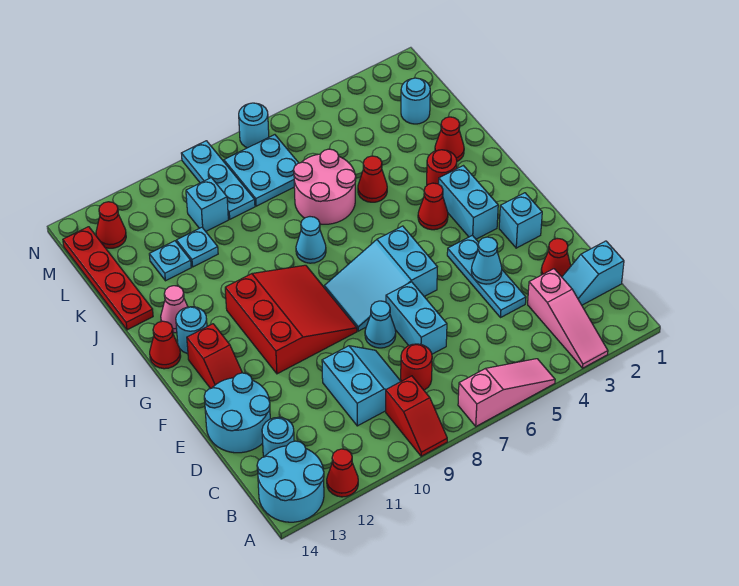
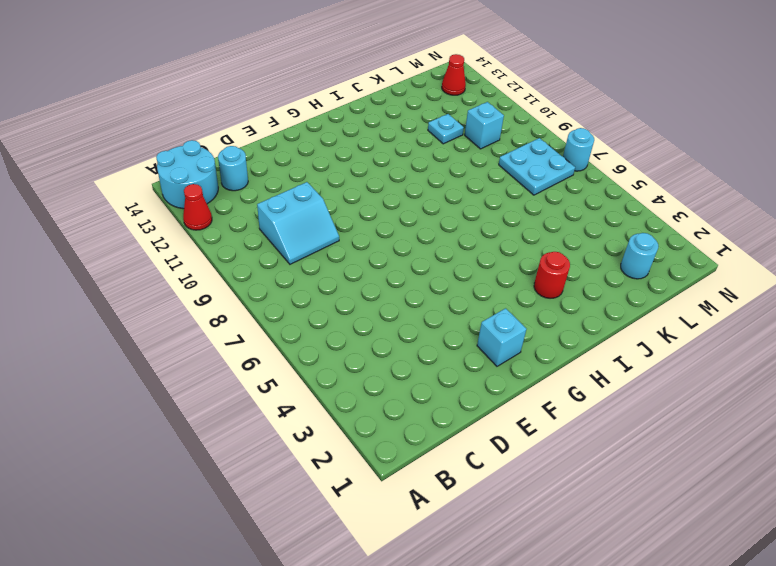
none -> pink 1x3 slope [528,269,608,368]
none -> pink 1x3 slope [458,359,555,426]
none -> red 1x2 slope [386,376,447,456]
none -> cyan 1x2 slope [562,241,624,305]

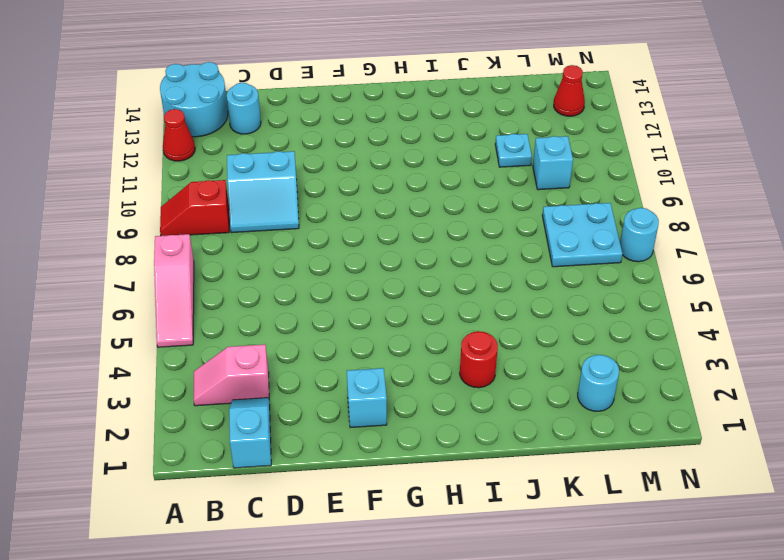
pink 1x2 slope [194,344,269,406] -> pink 1x3 slope [528,269,608,368]
none -> red 1x1 round brick [401,344,432,390]
none -> red 1x1 cone [541,239,571,277]
none -> cyan 1x3 plate [447,235,526,318]
none -> cyan 1x2 brick [386,282,447,354]

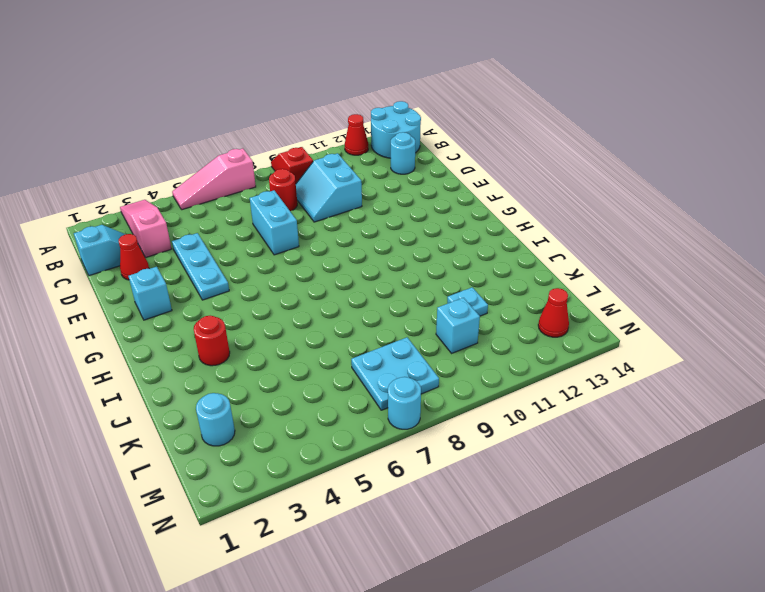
none -> cyan 2x2 round brick [204,373,270,453]
none -> cyan 1x1 cone [365,301,396,348]
none -> cyan 2x3 slope [324,226,437,331]
none -> red 3x3 slope [225,265,357,374]

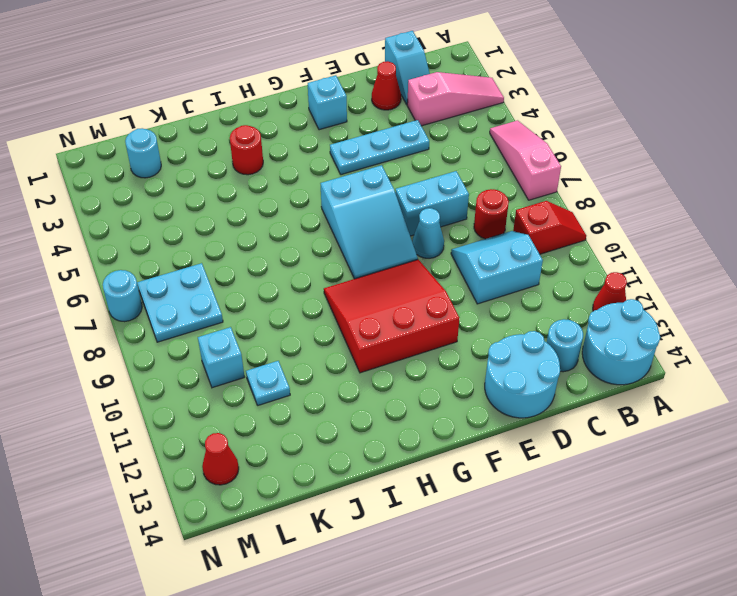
none -> red 1x2 slope [187,324,242,389]
none -> cyan 1x2 brick [439,166,498,239]
none -> red 1x1 cone [418,183,448,230]
none -> cyan 1x1 round brick [176,307,207,354]

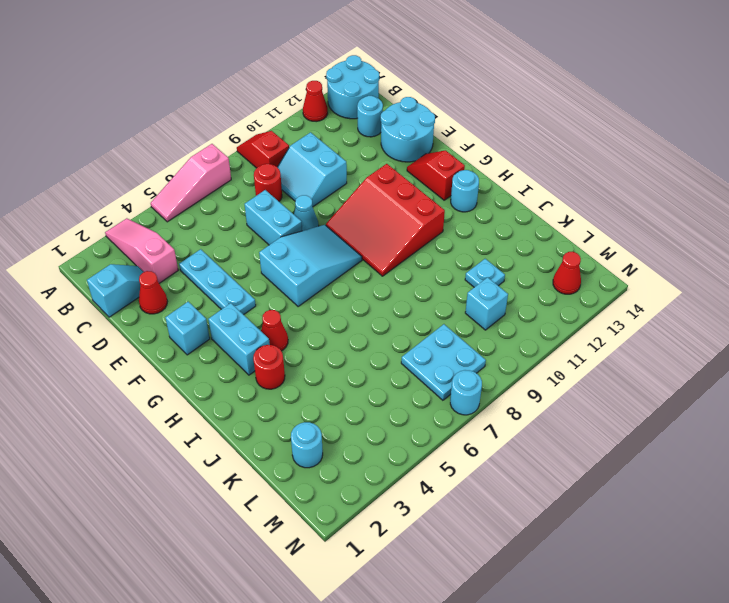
none -> red 1x1 cone [150,321,181,369]
none -> cyan 1x1 cone [296,217,326,263]
none -> pink 1x1 cone [161,286,188,333]
none -> red 1x1 cone [435,117,464,161]

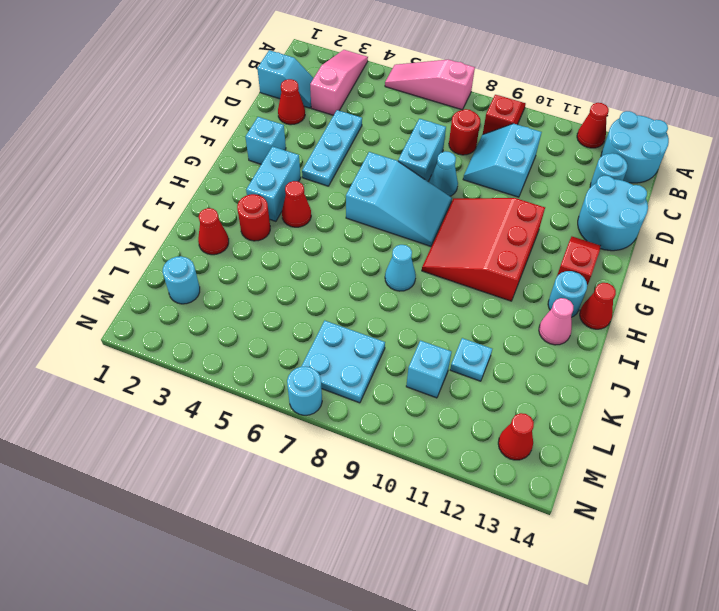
none -> red 1x1 cone [358,156,387,202]
none -> pink 2x2 round brick [294,149,356,224]
none -> red 1x4 plate [63,227,153,330]
none -> cyan 1x1 plate [149,241,191,281]

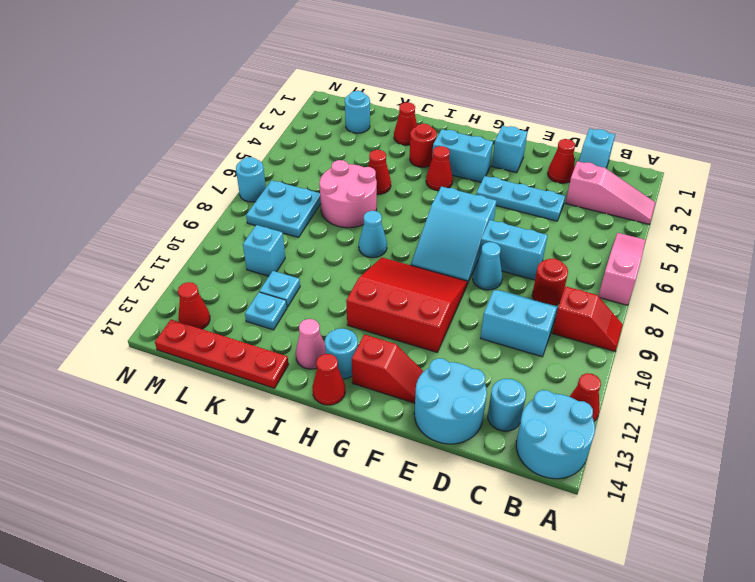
none -> cyan 1x3 plate [181,141,255,219]
none -> cyan 1x1 cone [471,237,502,284]

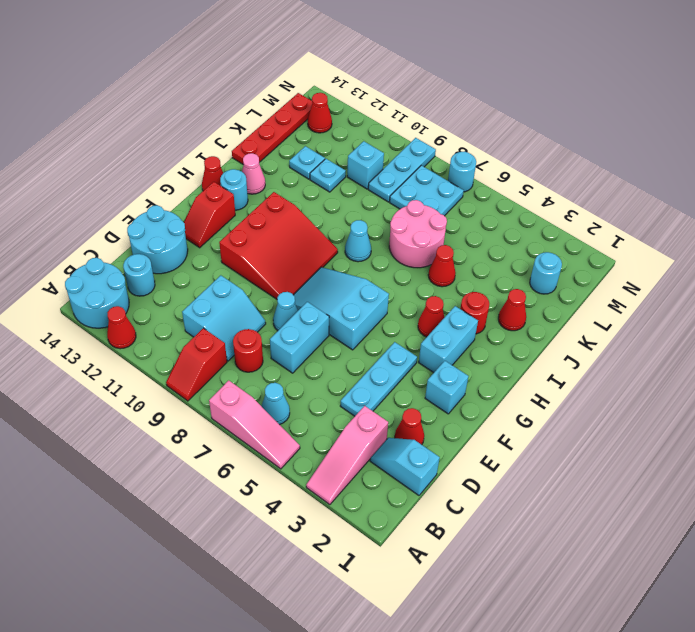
cyan 1x1 cone [262,383,290,425] -> cyan 1x1 cone moved to [471,237,502,284]

